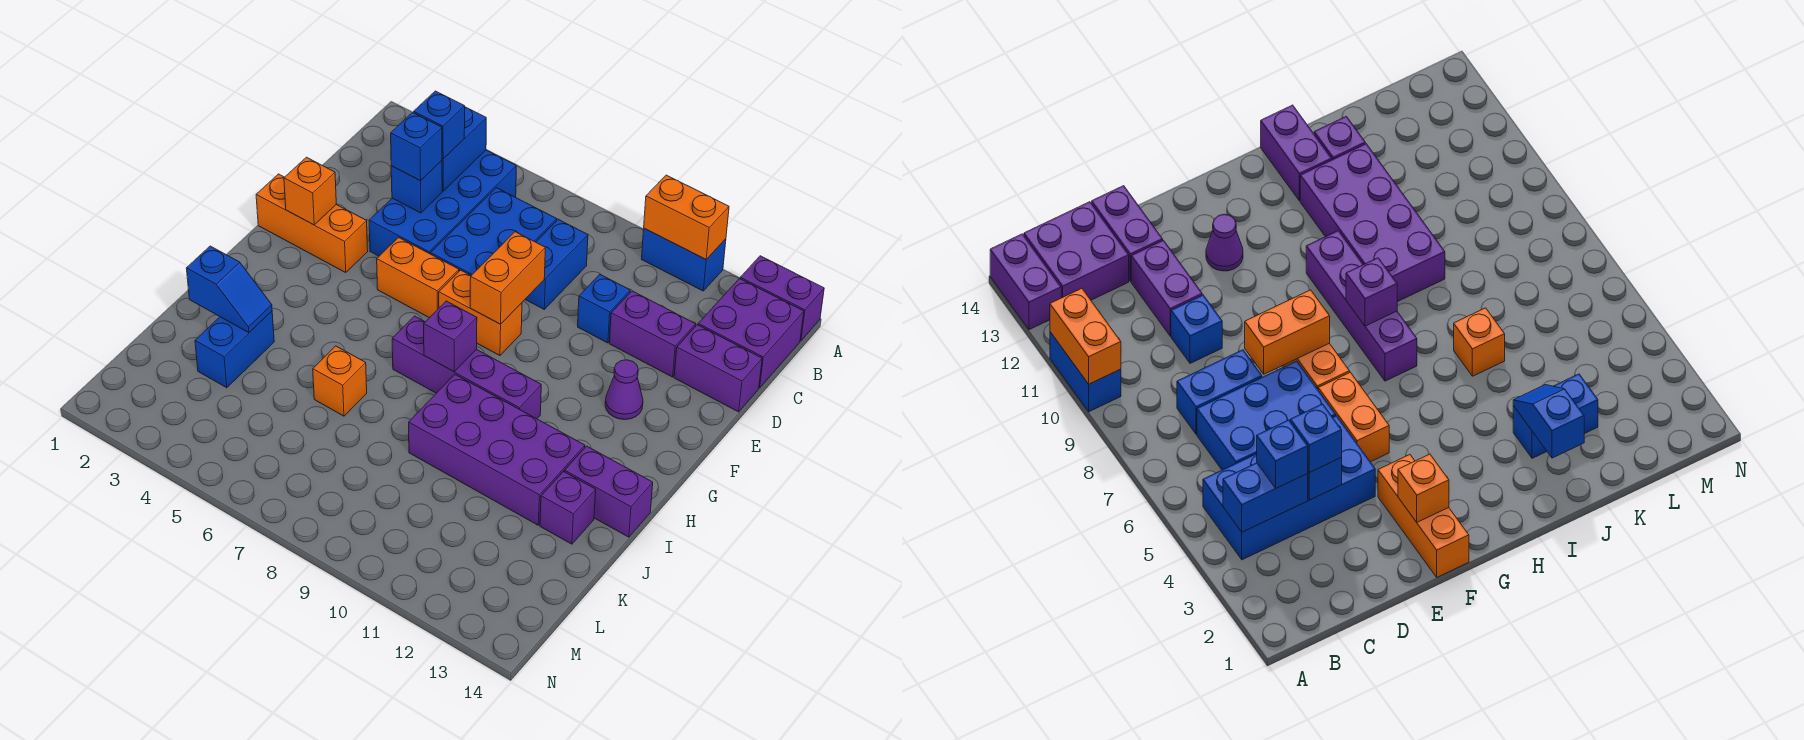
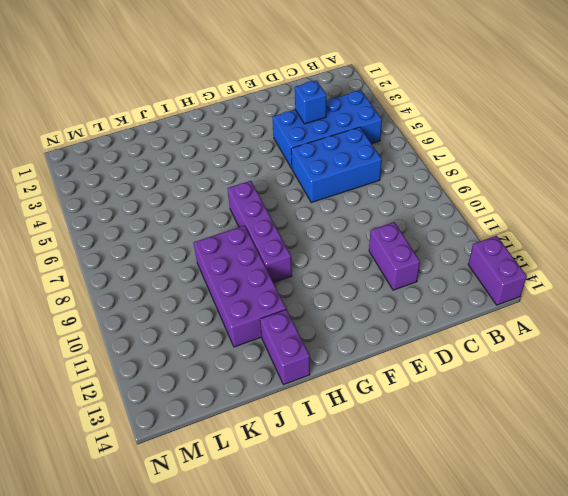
none -> blue 1x2 brick [642,229,726,291]
none -> purple 2x2 brick [698,279,804,388]
none -> blue 1x2 brick [525,219,588,309]

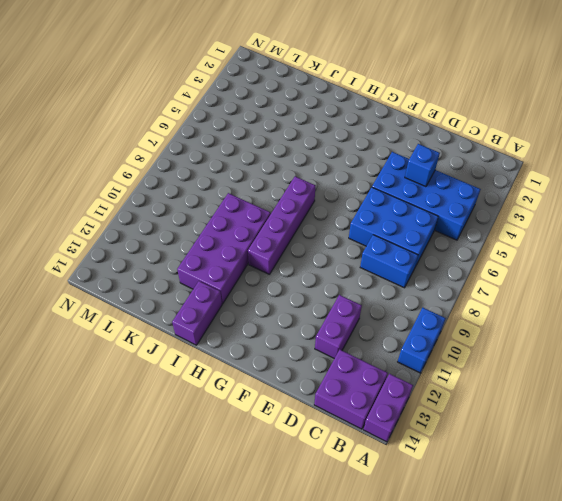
none -> blue 1x1 brick [578,274,630,343]
none -> purple 1x2 brick [674,325,762,412]
none -> orange 1x3 brick [256,174,368,272]

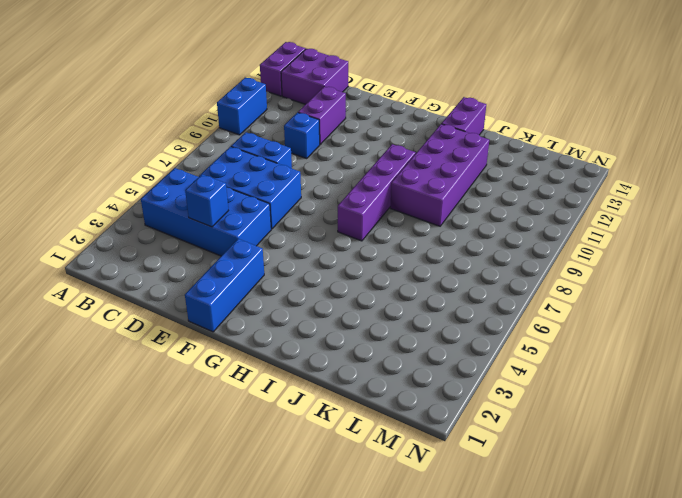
blue 1x3 brick [185,239,264,332] -> orange 1x3 brick [256,174,368,272]
none -> purple 1x2 brick [674,325,762,412]
none -> orange 1x2 brick [377,237,459,318]
none -> orange 1x2 brick [439,270,522,356]

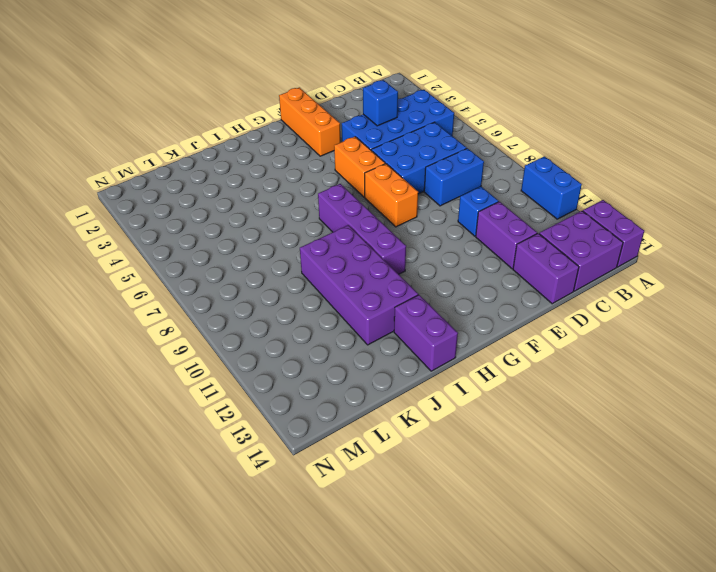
none -> purple 1x1 cone [605,360,643,420]
none -> blue 1x2 brick [195,311,274,388]
none -> orange 1x1 brick [313,346,367,416]

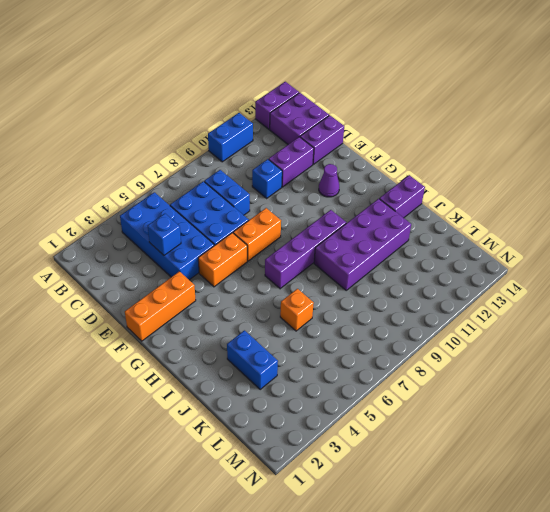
none -> purple 1x1 brick [540,472,596,544]
none -> orange 1x2 brick [644,175,729,259]
none -> blue 1x2 brick [442,107,486,191]

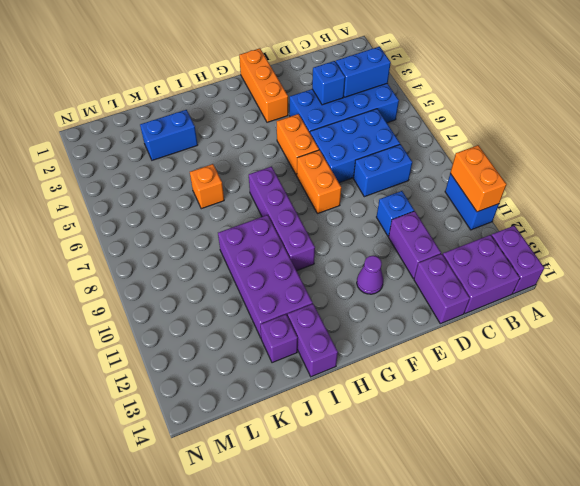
none -> orange 1x2 brick [470,232,545,324]
none -> orange 1x1 brick [284,157,336,225]
none -> purple 1x1 brick [424,301,477,372]

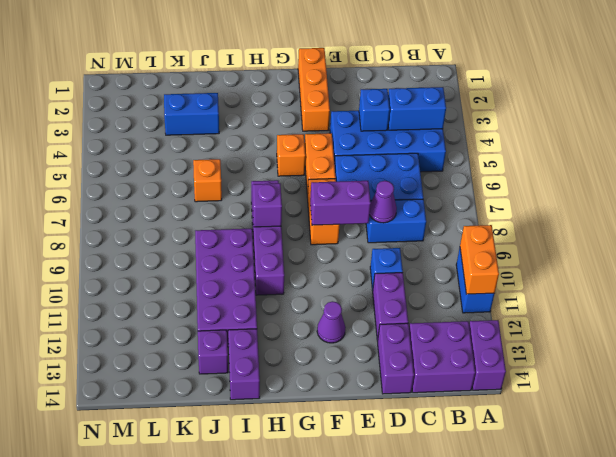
purple 1x1 cone [370,181,397,223] -> none
purple 1x2 brick [310,181,371,225] -> orange 1x2 brick [470,232,545,324]
orange 1x1 brick [277,134,305,176] -> orange 1x1 brick moved to [284,157,336,225]
none -> blue 1x2 slope [186,246,272,333]
none -> blue 1x1 brick [414,91,465,159]
none -> blue 1x1 brick [391,112,442,181]

